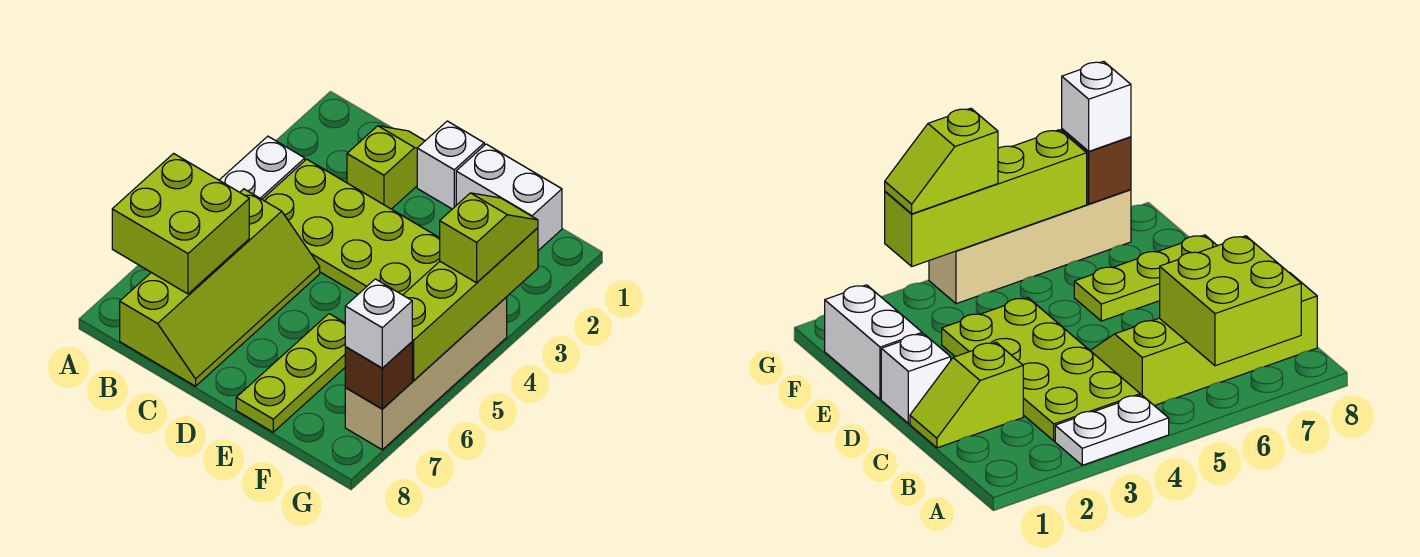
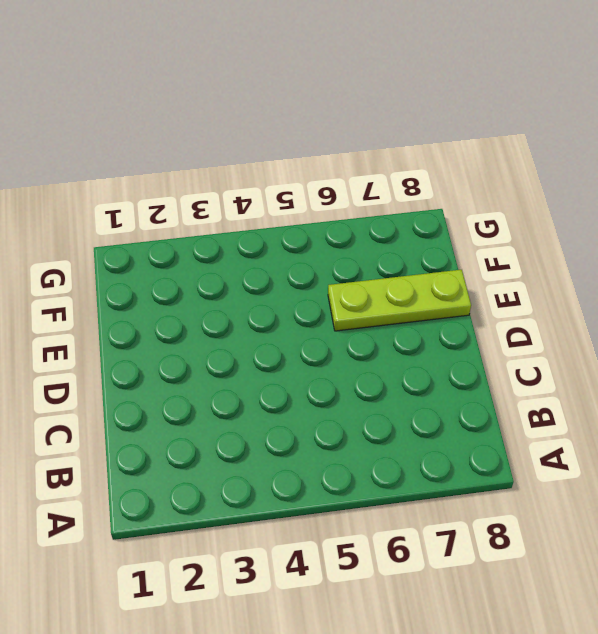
none -> white 1x2 plate [219,136,305,199]
none -> lime 2x4 plate [262,159,440,295]
none -> lime 2x4 slope [120,189,320,386]

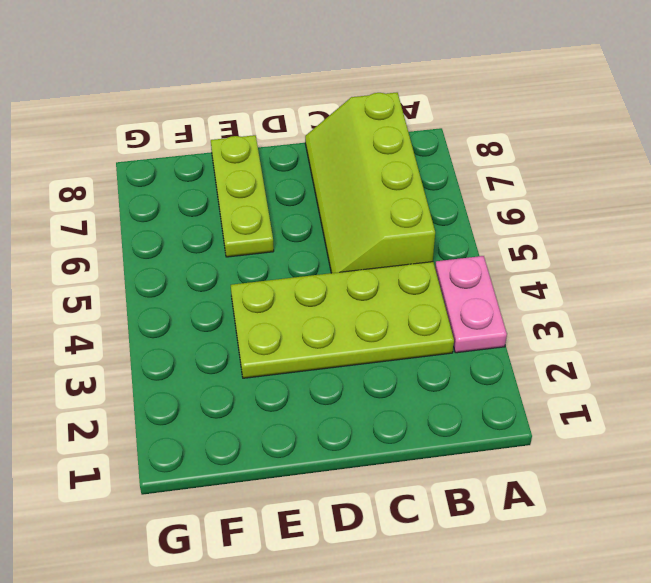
pink 1x2 plate [435,256,507,353] -> white 1x2 plate [219,136,305,199]
none -> lime 1x2 slope [347,126,425,209]
none -> white 1x1 brick [417,121,484,209]
none -> white 1x2 brick [456,144,562,251]

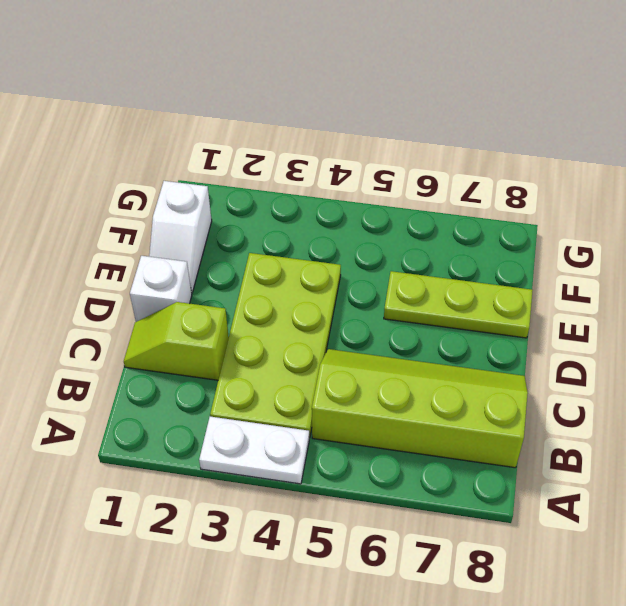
white 1x2 slope [149,181,212,293] -> white 1x2 brick [456,144,562,251]
none -> tan 1x4 brick [345,297,507,450]
none -> lime 2x2 brick [112,154,249,294]
none -> lime 1x4 brick [403,228,538,380]

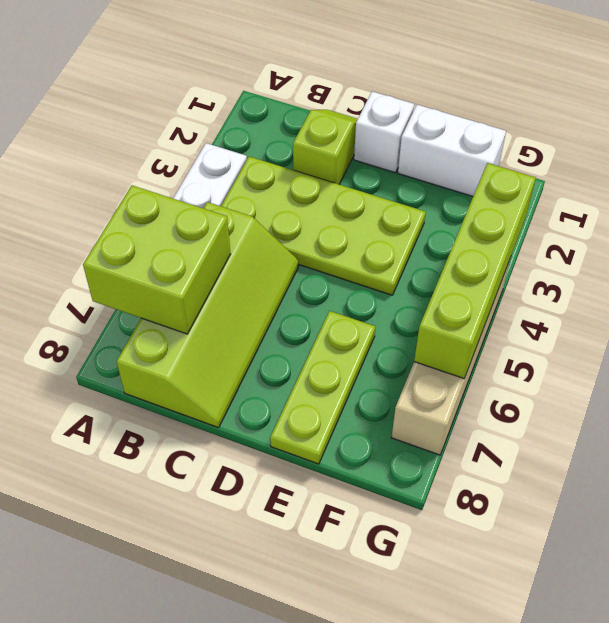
none -> brown 1x1 brick [345,342,412,409]
none -> lime 1x2 slope [440,193,538,283]
none -> white 1x1 brick [345,279,412,368]

